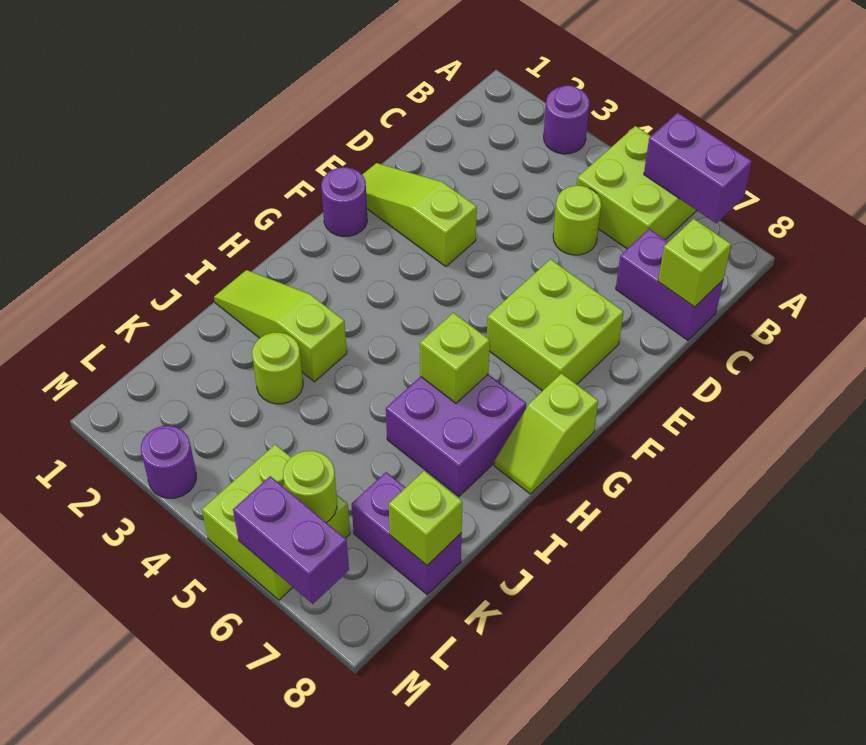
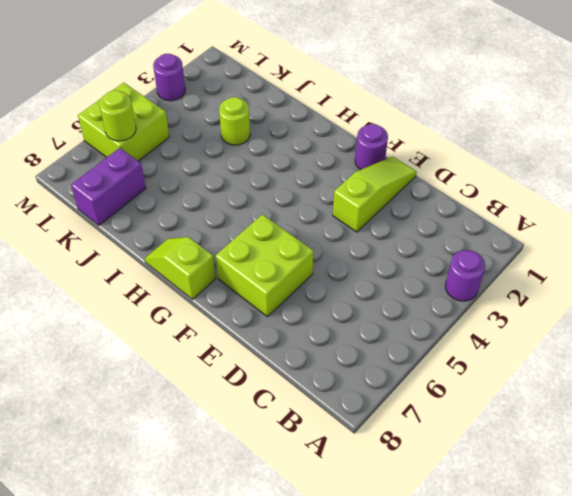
none -> lime 2x2 brick [577,126,697,249]
none -> lime 1x1 round brick [553,186,601,255]
none -> purple 1x2 brick [616,229,723,340]

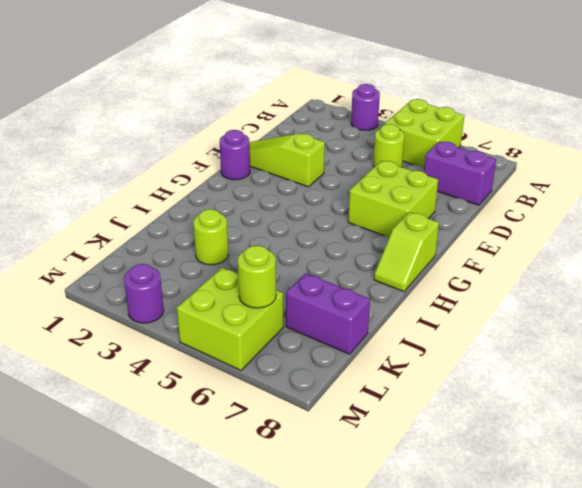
none -> purple 2x2 brick [386,374,526,497]
none -> lime 1x3 slope [214,270,347,382]
none -> purple 1x2 brick [644,113,752,223]

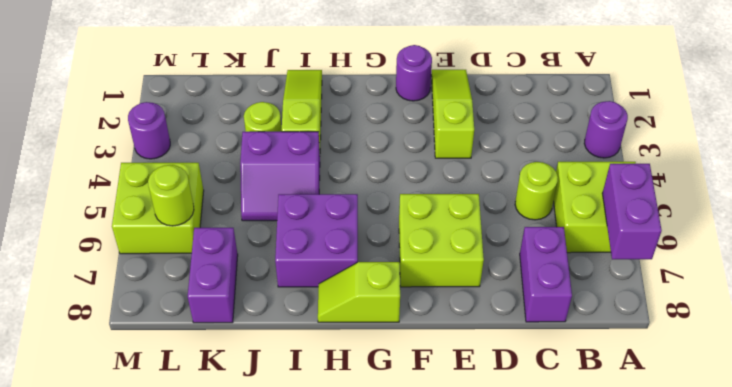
purple 2x2 slope [240,132,320,221] -> none
none -> lime 1x1 brick [658,219,731,307]
none -> lime 1x1 brick [420,313,490,403]
none -> lime 1x1 brick [389,471,462,565]

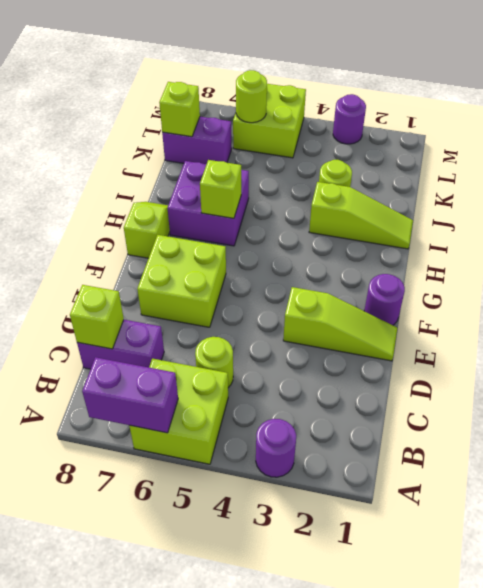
none -> purple 1x2 brick [233,476,349,604]

